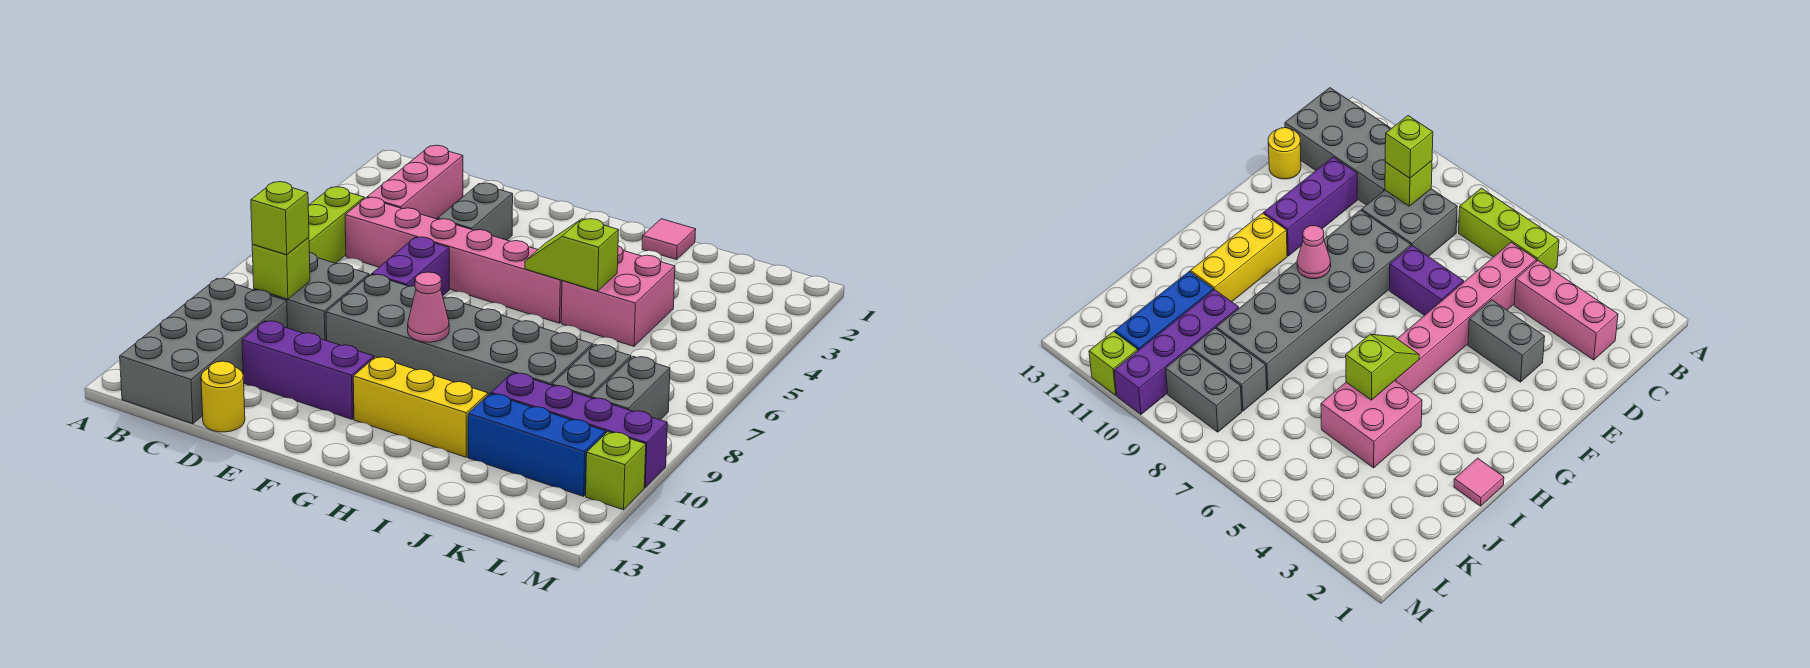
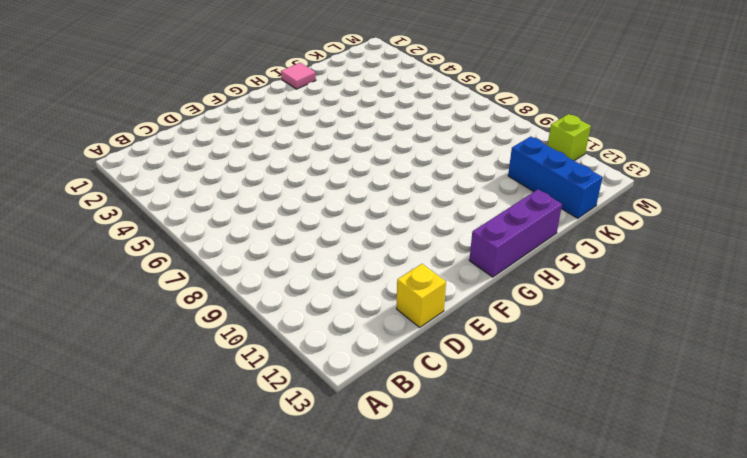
yellow 1x1 brick [396,264,446,327] -> yellow 1x1 round brick [201,361,245,432]
purple 1x3 brick [469,190,562,277] -> purple 1x3 brick moved to [242,321,374,419]
blue 1x3 brick [508,136,603,218] -> blue 1x3 brick turned to [468,394,606,496]
none -> lime 1x3 brick [308,187,364,263]
none -> grey 2x4 brick [120,278,288,424]
none -> pink 1x3 brick [367,145,463,219]

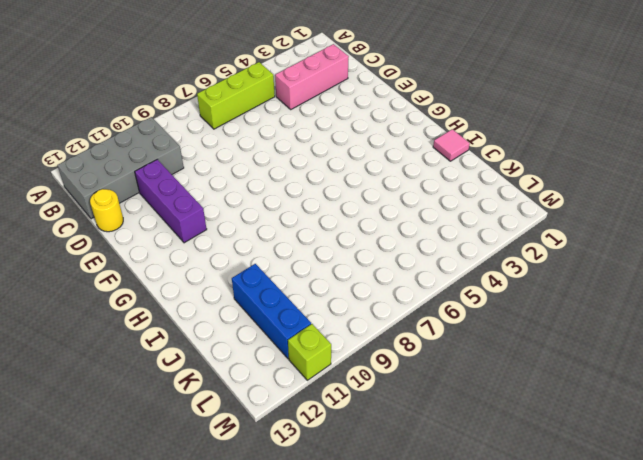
none -> pink 1x6 brick [345,197,562,323]
none -> grey 2x2 brick [254,253,369,341]
none -> grey 1x2 brick [438,183,513,240]

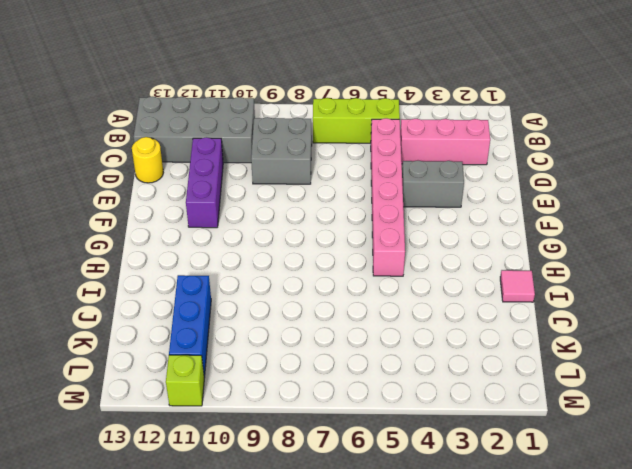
none -> purple 1x2 brick [372,237,449,296]
none -> grey 2x6 brick [326,274,592,395]
none -> yellow 1x3 brick [353,357,488,457]

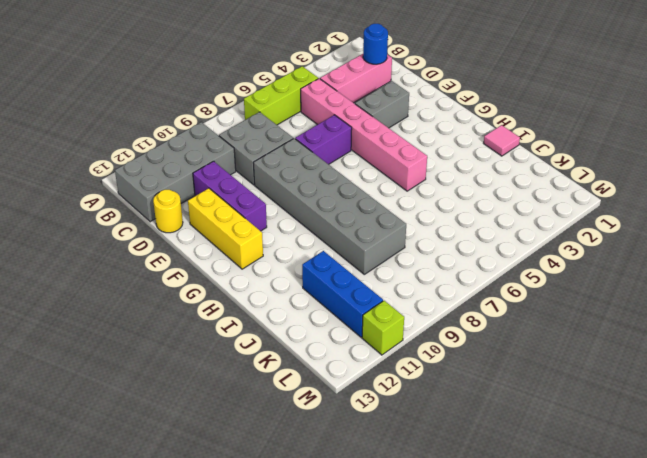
blue 1x1 round brick [363,24,388,64] -> none
yellow 1x3 brick [188,188,263,269] -> yellow 1x3 brick moved to [353,357,488,457]
none -> pink 2x2 brick [561,246,675,346]
none -> purple 1x4 brick [491,373,667,487]
none -> grey 1x2 brick [552,344,631,398]

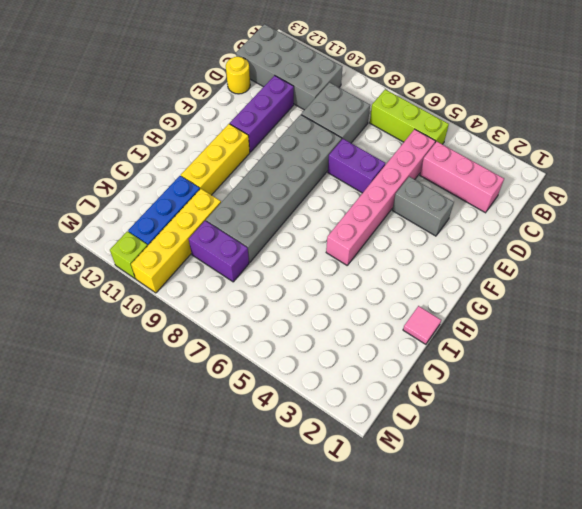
yellow 1x4 brick [131,189,221,293] -> purple 1x4 brick [491,373,667,487]
purple 1x2 brick [189,221,249,282] -> grey 1x2 brick [552,344,631,398]
none -> pink 2x2 brick [561,246,675,346]
none -> grey 1x2 brick [591,356,670,420]
none -> lime 1x1 brick [252,237,310,299]

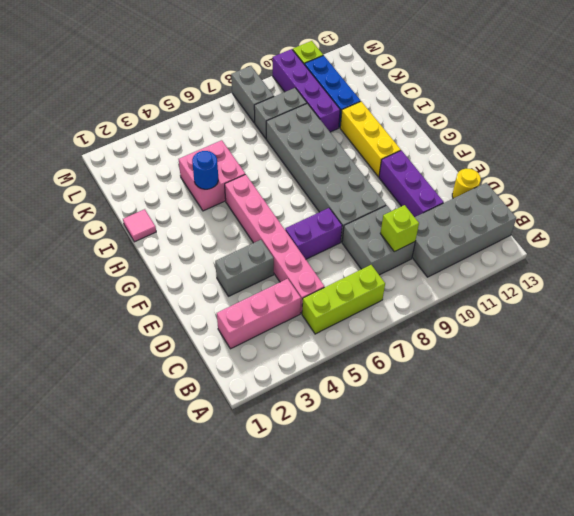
blue 1x1 round brick [192,151,218,189] -> none
grey 1x2 brick [231,66,274,123] -> grey 1x2 brick turned to [591,356,670,420]
none -> pink 1x1 cone [408,272,449,342]
none -> lime 1x2 slope [525,219,619,291]
none -> lime 1x1 brick [251,182,309,255]

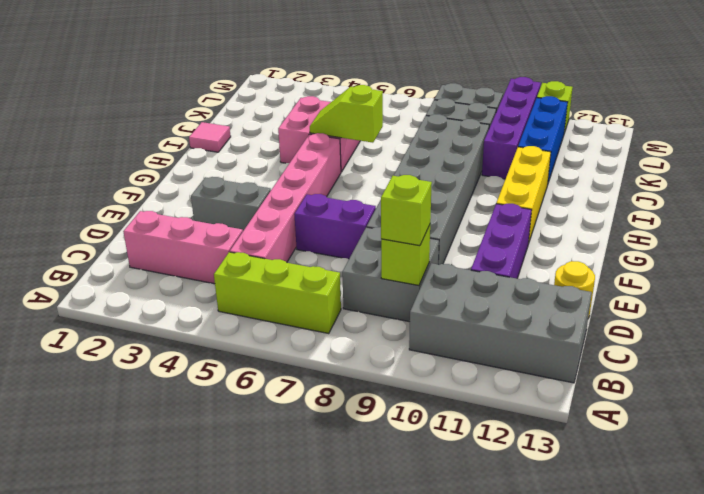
lime 1x2 slope [310,85,383,143] -> lime 1x2 slope turned to [525,219,619,291]
none -> pink 1x1 cone [408,272,449,342]

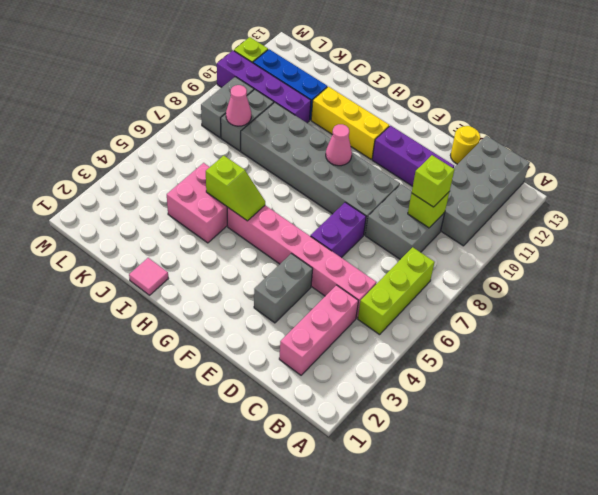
pink 1x1 cone [226,85,251,126] -> none

